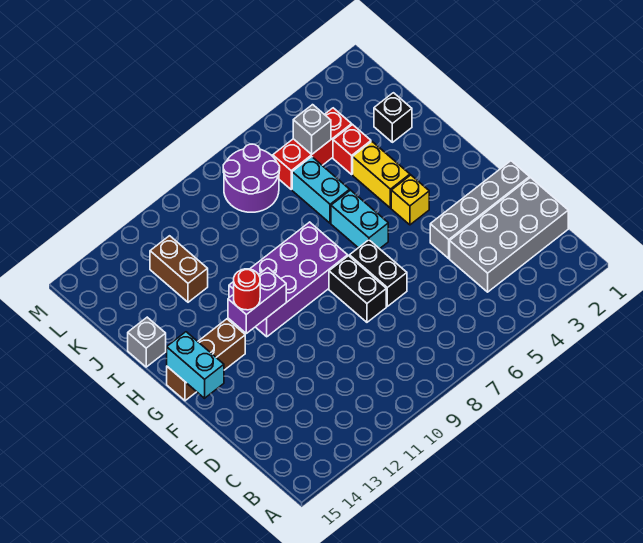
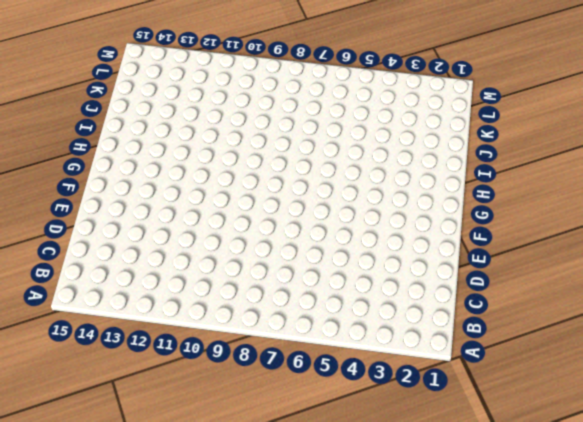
none -> grey 2x4 brick [450,178,568,292]
none -> grey 1x4 brick [430,161,530,258]
none -> black 1x2 brick [350,240,407,306]

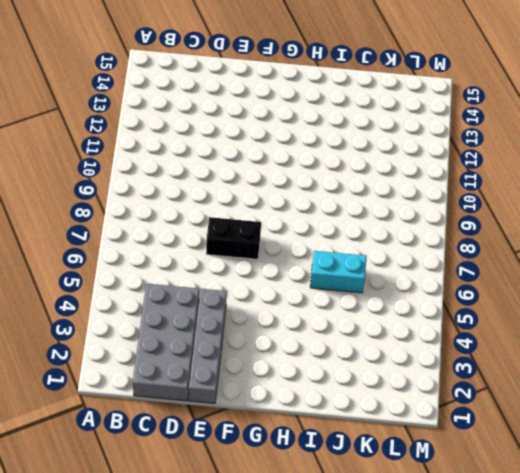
none -> black 1x2 brick [329,256,386,322]
none -> yellow 1x1 brick [391,175,429,225]
none -> cyan 1x2 brick [331,190,388,249]

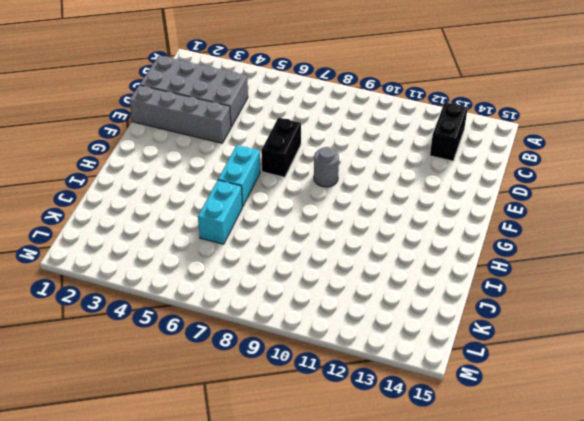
black 1x2 brick [430,102,468,161] -> black 1x2 brick moved to [329,256,386,322]
grey 1x1 round brick [314,147,339,187] -> none
none -> yellow 1x1 brick [391,175,429,225]
none -> purple 2x4 brick [229,222,348,337]
none -> brown 1x3 brick [167,319,245,401]

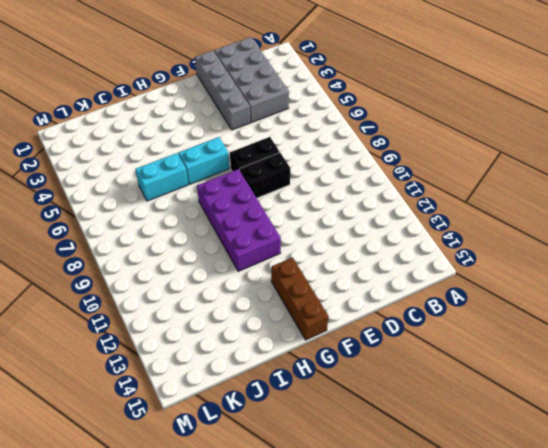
none -> yellow 1x1 brick [391,175,429,225]
none -> yellow 1x2 brick [353,142,410,208]
none -> grey 1x1 brick [128,317,166,367]

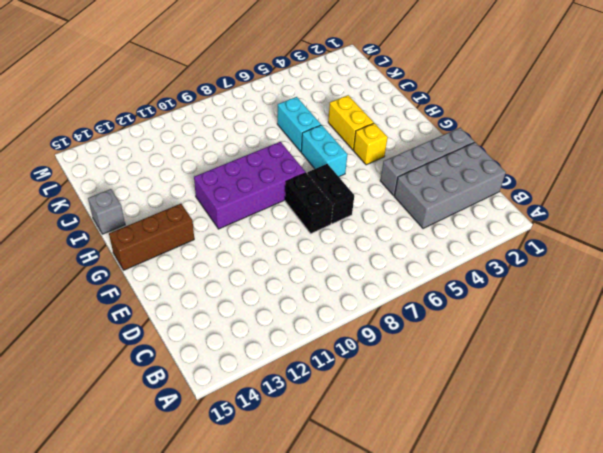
none -> black 1x1 brick [374,93,412,142]
none -> red 1x1 brick [333,125,371,174]
none -> brown 1x2 brick [150,236,208,302]

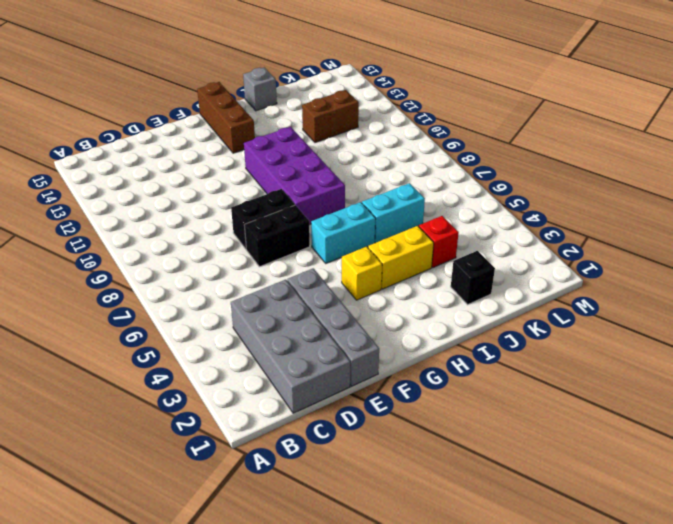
none -> red 1x3 brick [273,108,352,189]
none -> purple 2x2 round brick [223,144,280,212]
none -> cyan 1x2 brick [167,332,224,398]

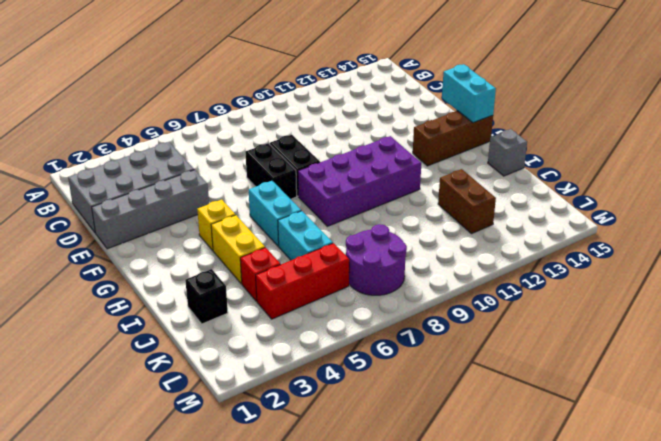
none -> purple 1x2 brick [228,268,286,333]
none -> grey 1x1 brick [293,105,331,154]
none -> red 1x1 round brick [234,269,260,310]

